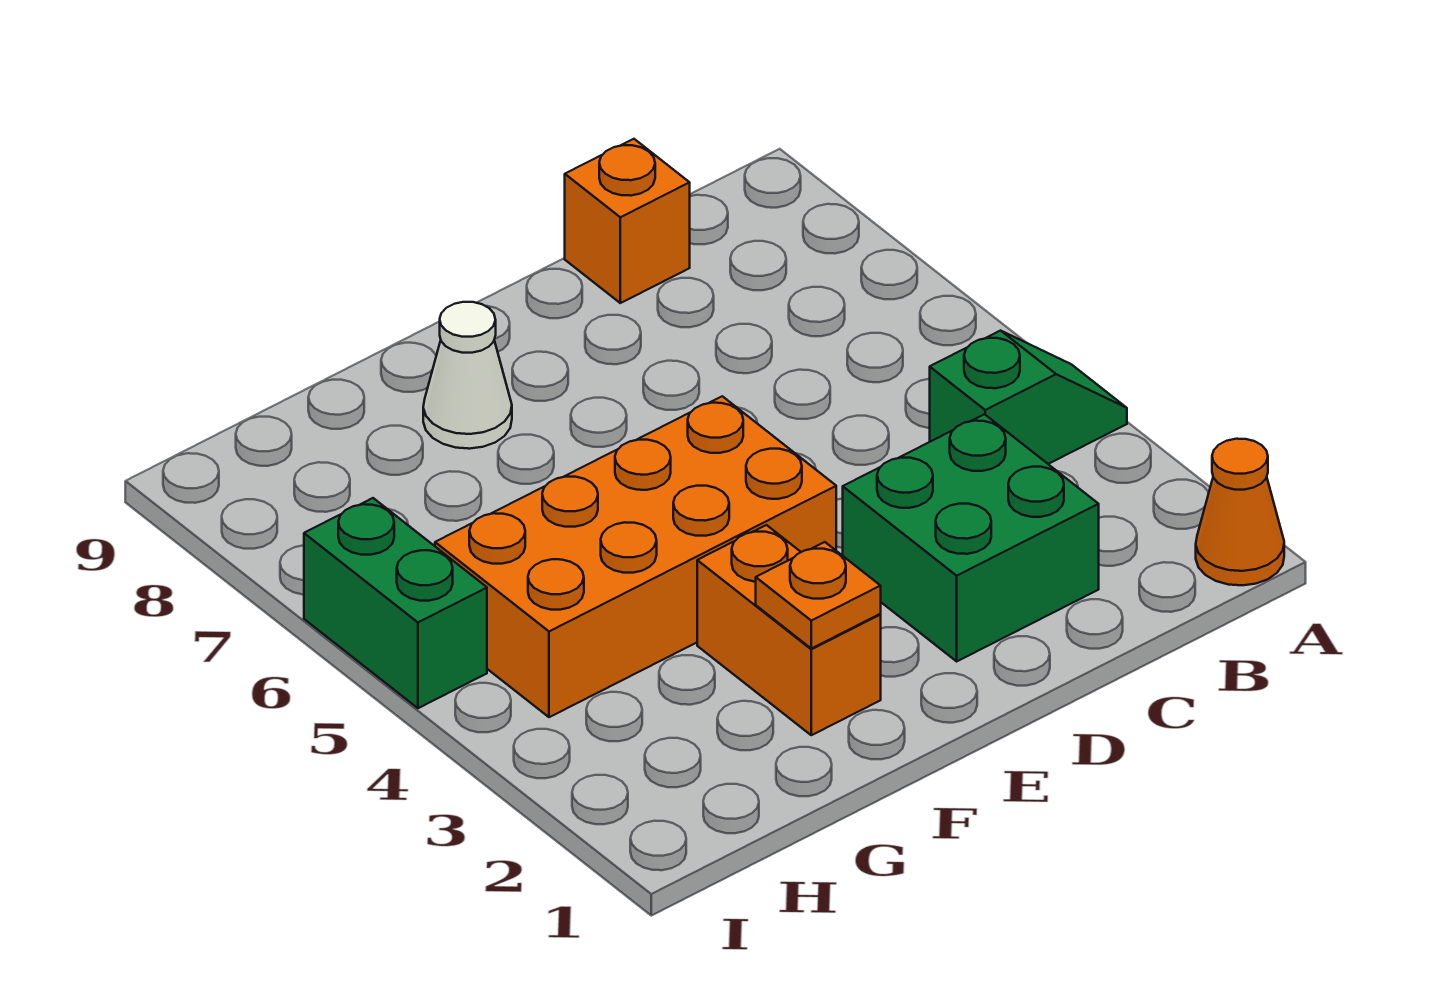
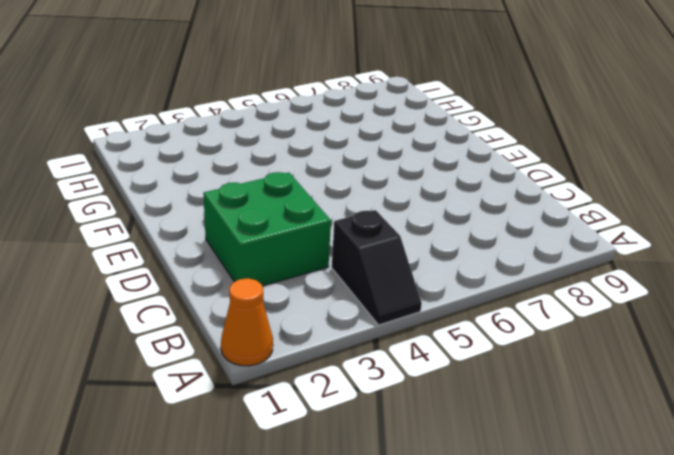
black 1x2 slope [332,210,422,325] -> green 1x2 slope [930,331,1127,464]
none -> orange 1x1 brick [565,139,690,303]
none -> orange 2x4 brick [435,396,836,717]

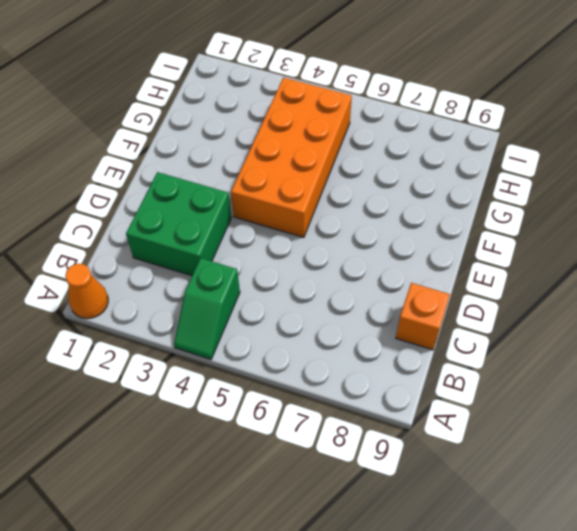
none -> orange 1x2 brick [697,525,881,735]
none -> white 1x1 cone [423,302,512,449]

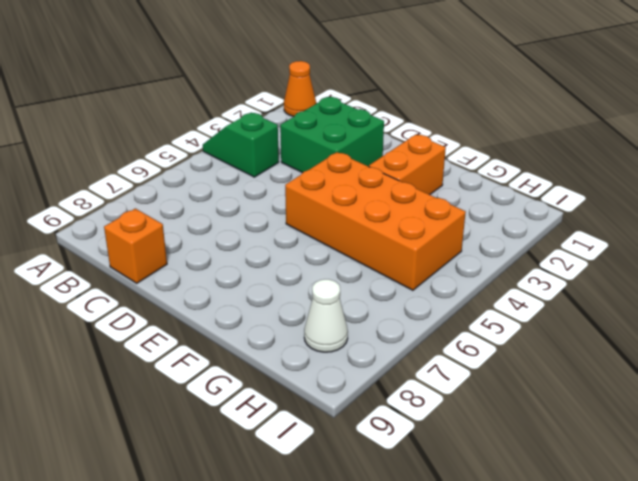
white 1x1 cone [304,279,348,352] -> white 1x1 cone moved to [423,302,512,449]
none -> green 1x2 brick [304,498,487,708]
none -> orange 1x1 plate [756,542,881,649]

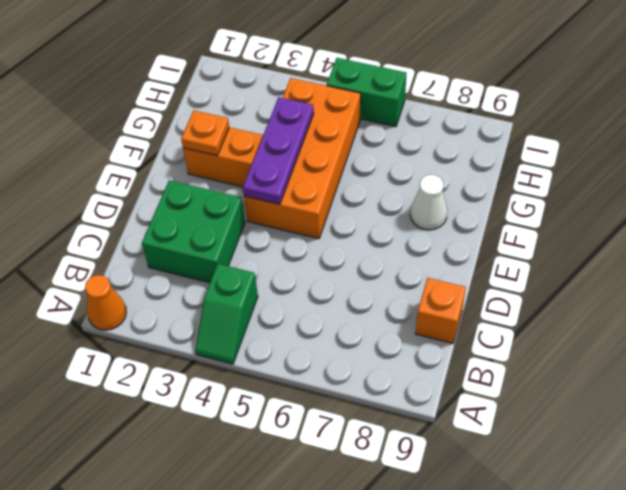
purple 1x3 plate [243,97,314,204] -> none

